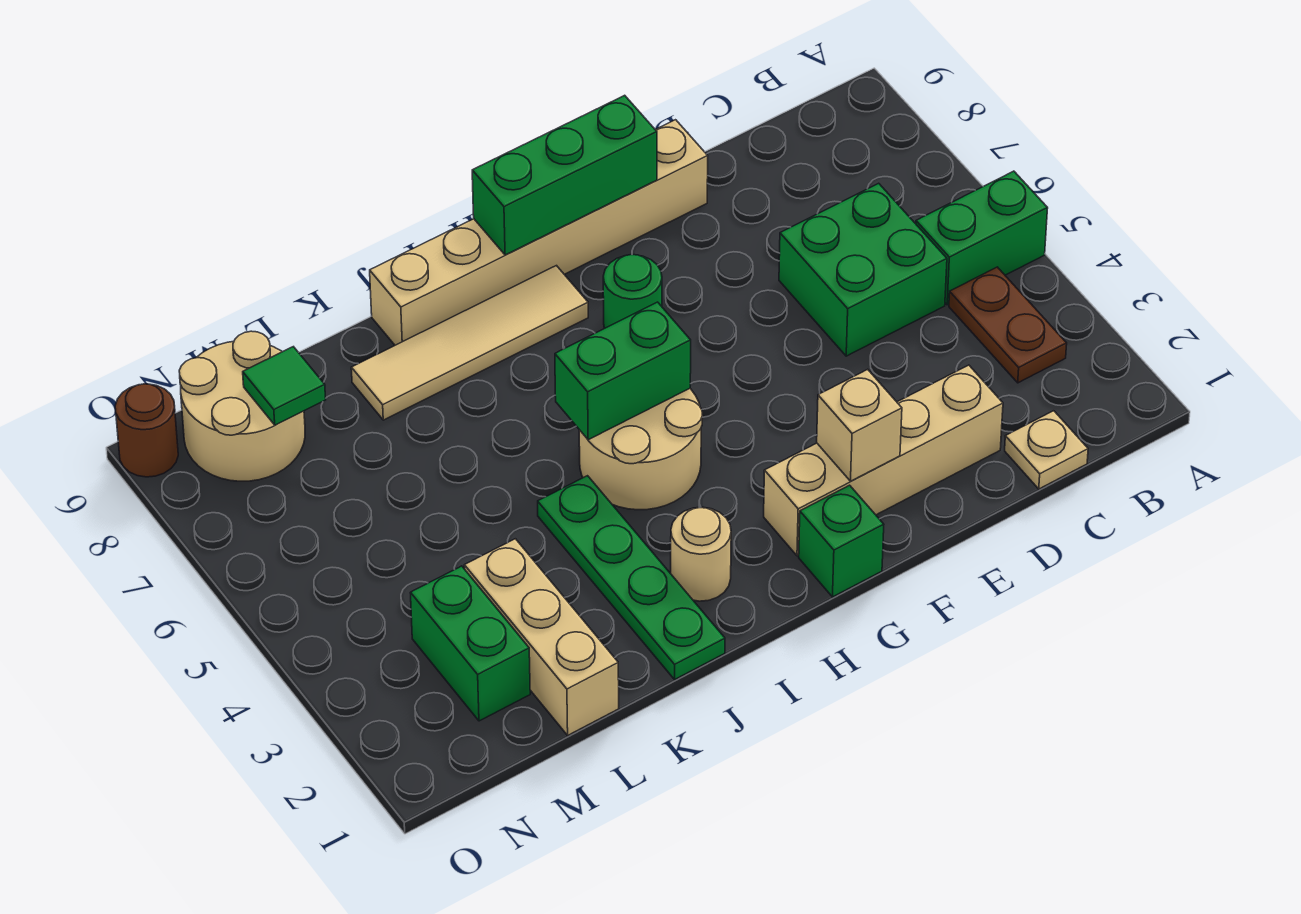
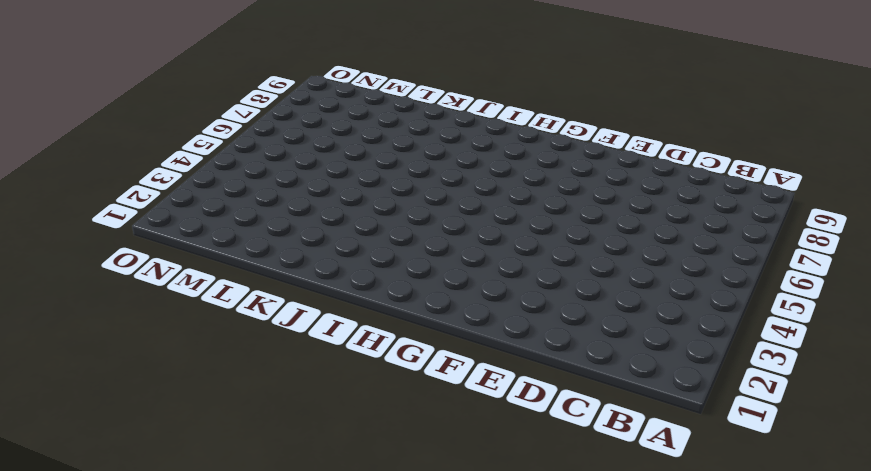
none -> green 1x2 brick [916,171,1048,305]
none -> brown 1x2 plate [949,267,1067,383]
none -> tan 1x1 plate [1005,411,1088,489]

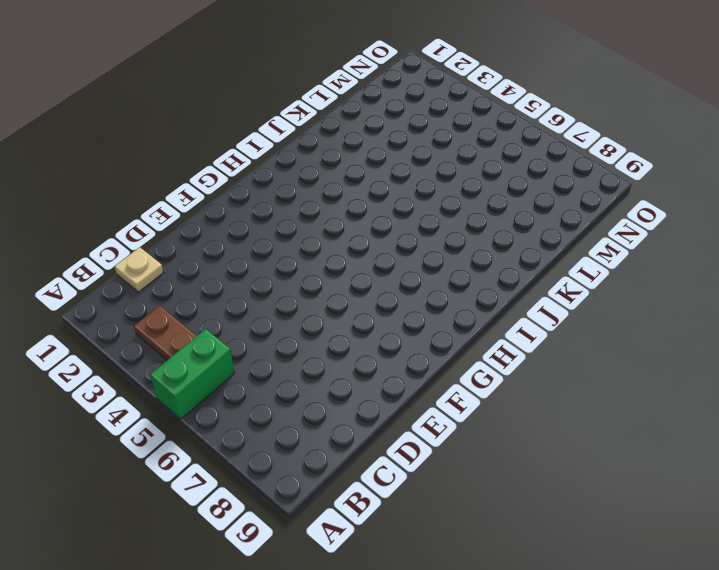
none -> green 2x2 brick [779,183,947,356]
none -> tan 1x4 brick [764,365,1003,556]
none -> tan 1x6 brick [370,120,708,345]

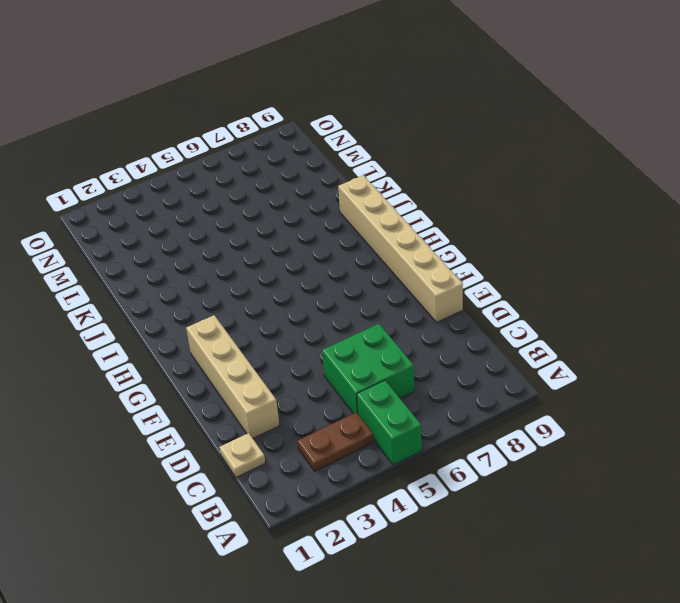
none -> green 1x1 brick [799,485,884,597]
none -> green 1x1 round brick [603,255,662,328]
none -> tan 2x2 round brick [579,389,703,510]

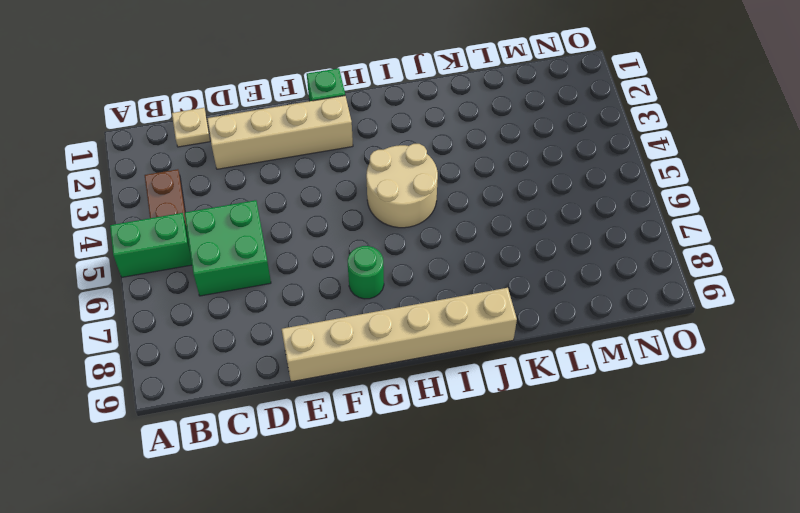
none -> tan 1x4 tile [351,266,588,420]
none -> tan 1x1 round brick [671,507,731,601]
none -> green 1x4 plate [538,476,725,679]

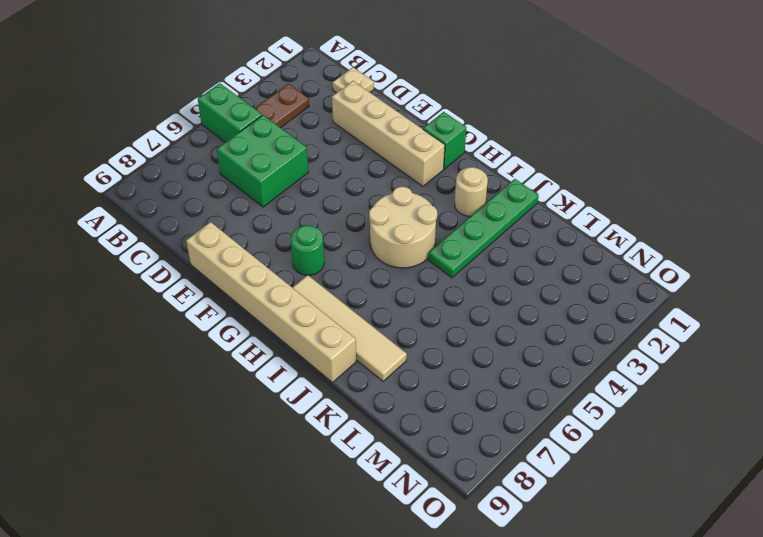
none -> tan 1x3 brick [464,539,619,735]
none -> green 1x2 brick [411,566,530,721]
none -> tan 2x2 round brick [179,331,305,481]

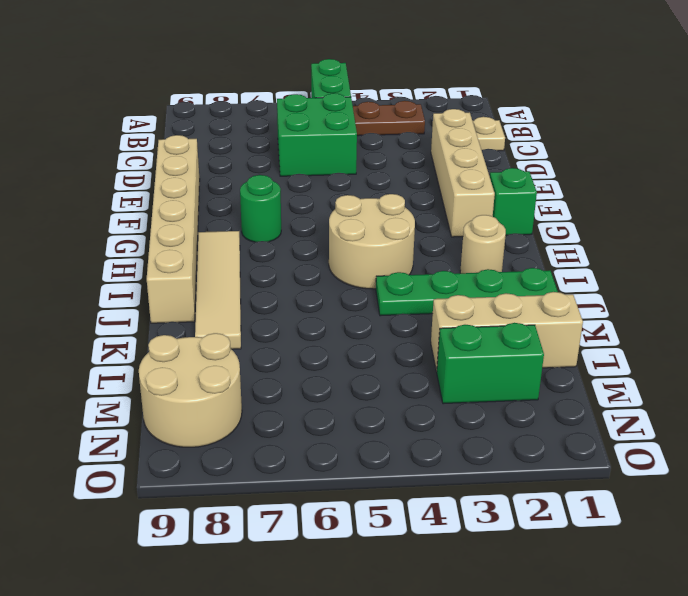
none -> brown 1x1 round brick [115,384,178,477]
none -> tan 1x1 brick [817,369,902,481]
none -> green 1x3 brick [472,95,657,255]

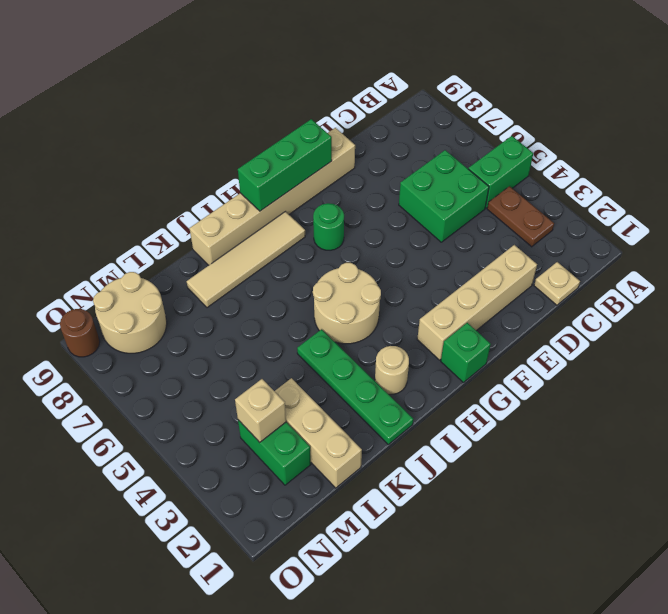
tan 1x1 brick [235,379,286,442] -> tan 1x1 brick moved to [817,369,902,481]
none -> green 1x2 brick [555,302,691,440]
none -> green 1x1 tile [243,347,326,425]

